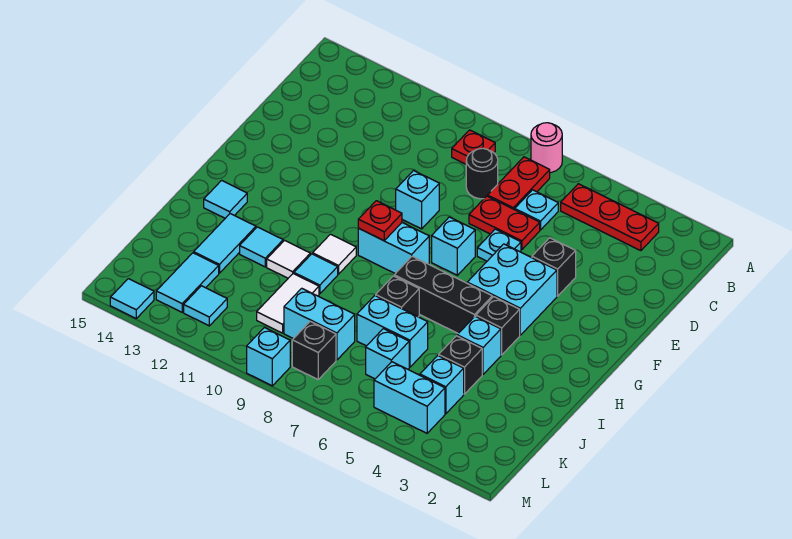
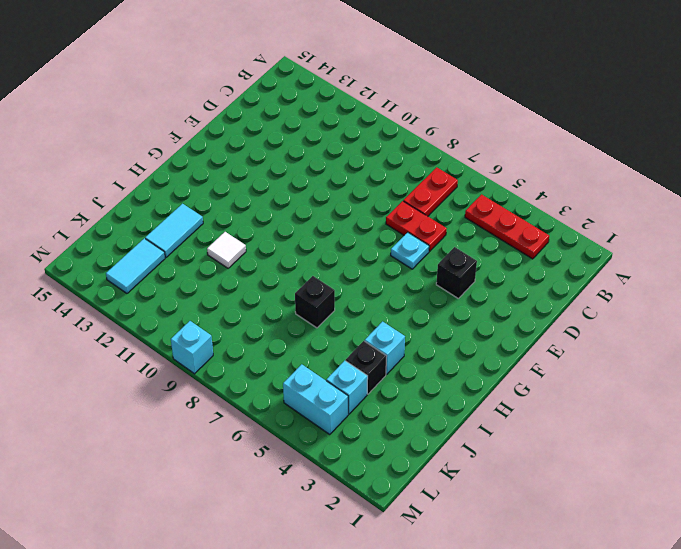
none -> pink 1x1 round brick [531,123,562,173]
none -> red 1x1 plate [452,130,495,164]
none -> cyan 1x1 plate [515,190,558,230]
none -> black 1x1 round brick [466,148,498,199]

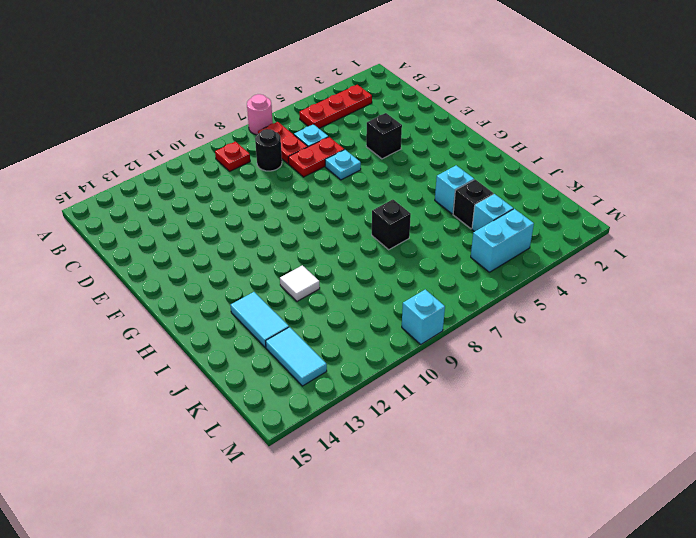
none -> cyan 1x1 brick [396,171,439,229]
none -> cyan 2x2 brick [467,244,557,335]
none -> cyan 1x1 brick [432,217,475,275]
none -> cyan 1x2 brick [358,223,429,274]

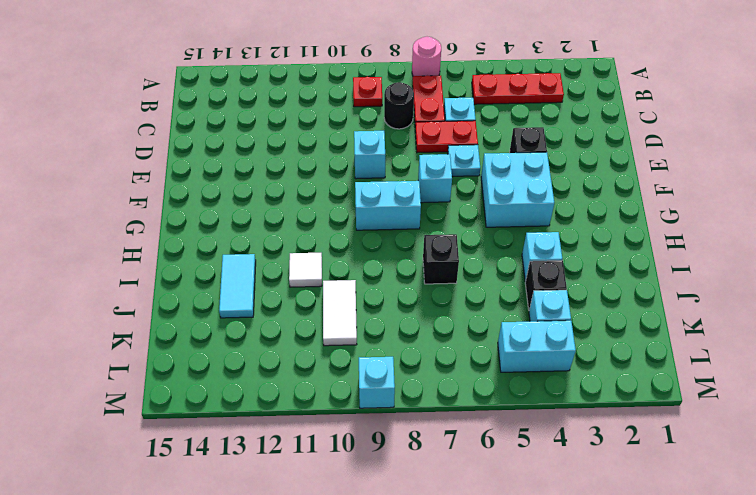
none -> black 1x1 brick [476,297,520,355]
none -> black 1x3 brick [394,256,492,334]
none -> white 1x1 tile [313,234,356,274]
none -> cyan 1x1 tile [204,180,247,218]

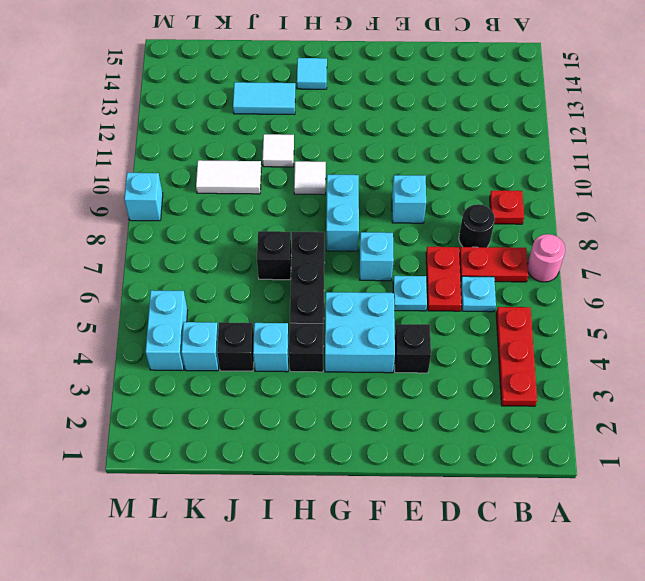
none -> cyan 1x1 tile [294,254,338,294]
none -> cyan 1x1 tile [240,227,283,267]
none -> cyan 1x2 brick [357,296,428,367]
none -> cyan 1x1 brick [366,329,409,379]

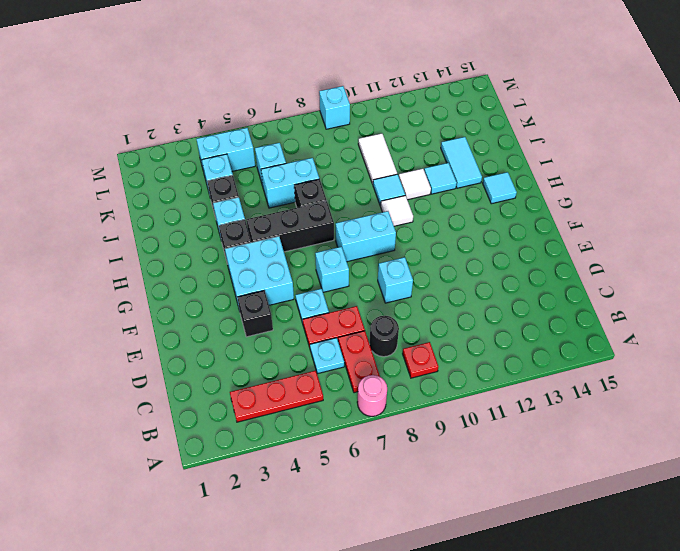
none -> cyan 1x2 brick [284,288,355,360]
none -> cyan 1x2 tile [156,253,219,312]
none -> black 1x1 brick [292,321,336,379]
none -> cyan 1x1 tile [184,286,227,326]

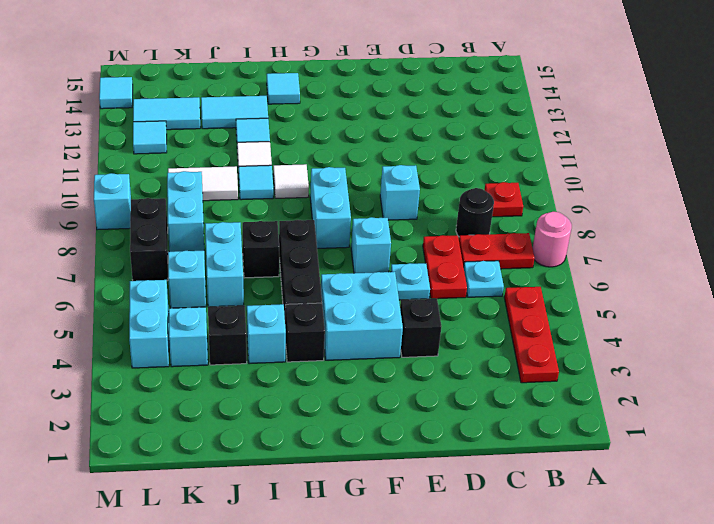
black 1x2 brick [130,198,168,281] -> black 1x1 brick [292,321,336,379]
none -> red 1x1 plate [358,201,402,241]

